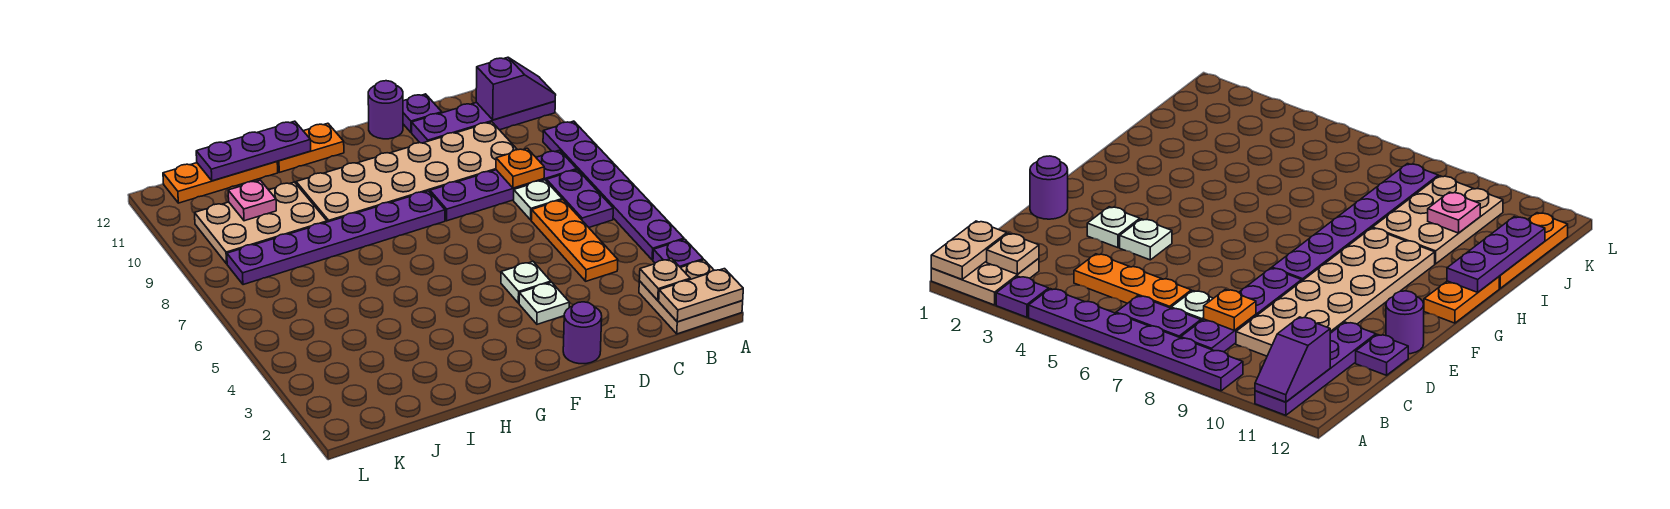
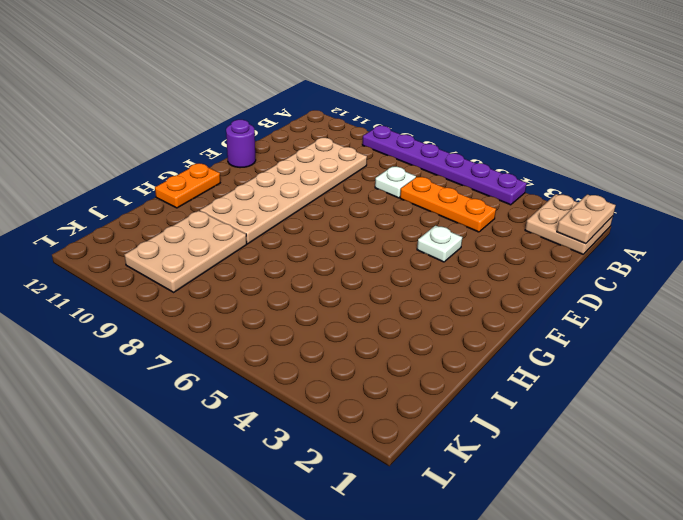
none -> purple 1x1 plate [653,239,703,267]
none -> purple 1x4 plate [412,101,555,143]
none -> purple 1x2 plate [547,170,613,227]

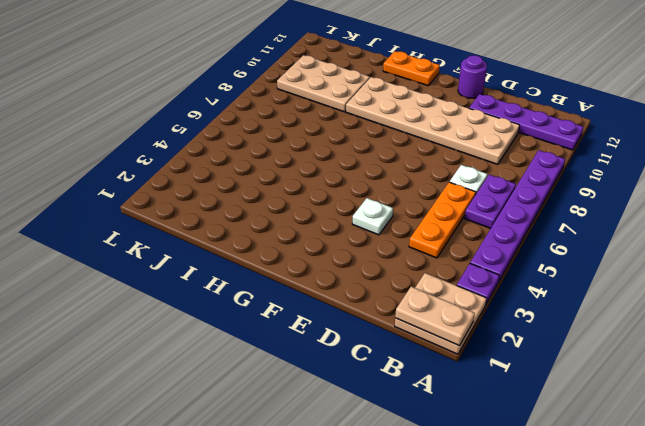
none -> purple 1x4 plate [430,150,577,221]
none -> purple 1x1 plate [403,94,442,133]
none -> purple 1x1 round brick [563,302,602,364]

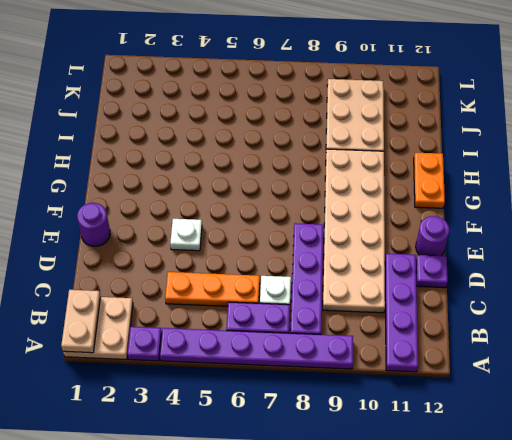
none -> white 1x1 plate [519,282,570,324]
none -> purple 1x6 plate [227,191,445,285]
none -> orange 1x3 plate [163,162,278,203]

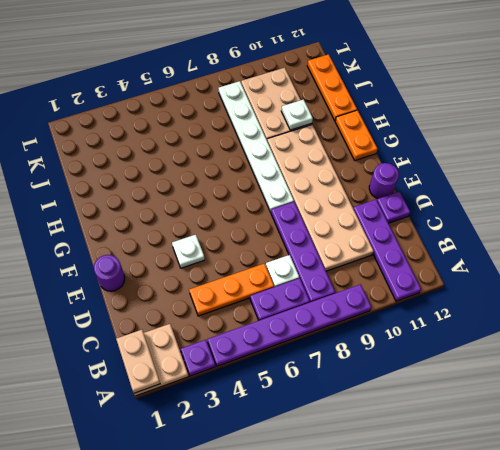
white 1x6 plate [219,81,294,212] -> purple 1x6 plate [227,191,445,285]
white 1x1 plate [281,100,313,130] -> white 1x1 plate moved to [519,282,570,324]
none -> purple 1x2 slope [476,57,556,120]
none -> tan 1x1 plate [639,258,690,300]
none -> orange 1x1 plate [496,148,544,188]

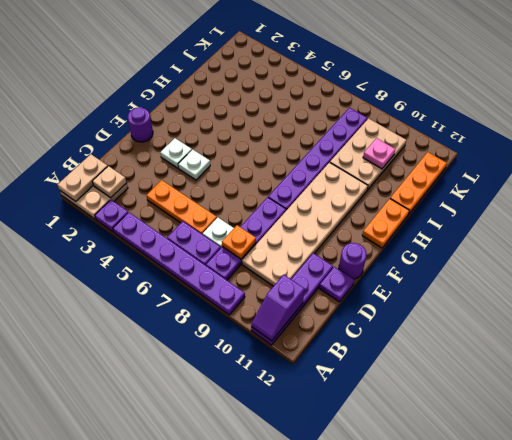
none -> purple 1x3 plate [196,121,311,181]

